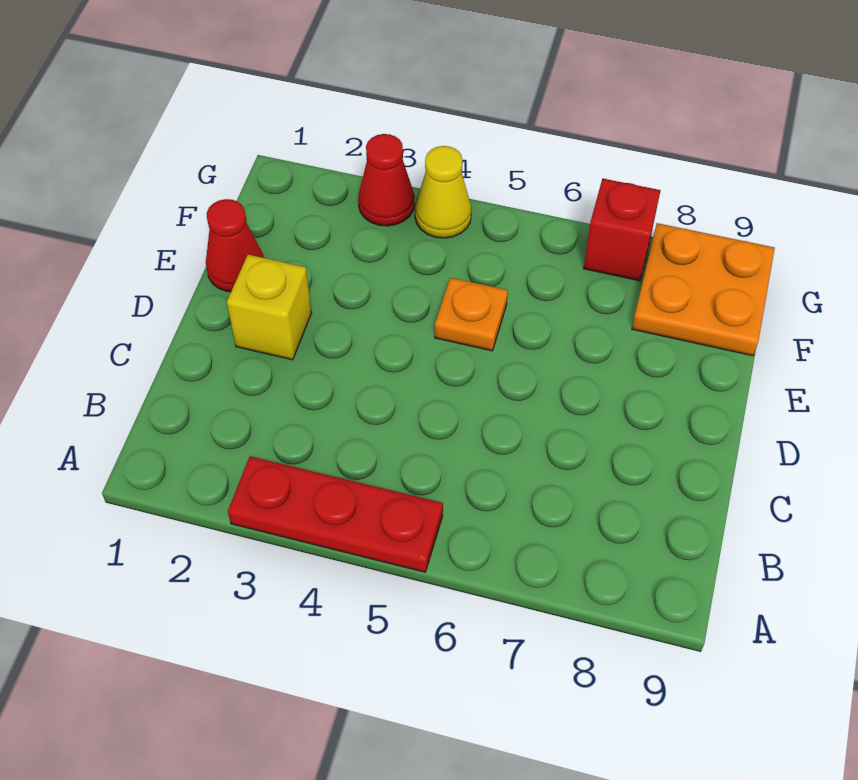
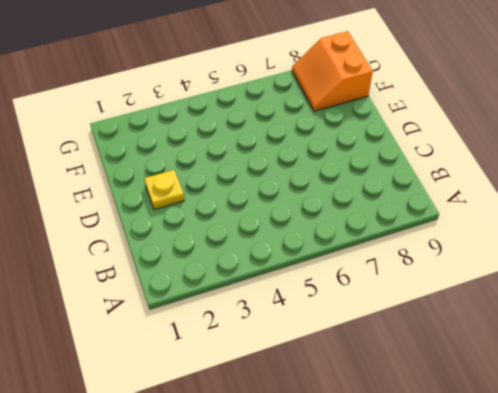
yellow 1x1 plate [144,170,184,210] -> yellow 1x1 brick [227,255,311,360]
orange 2x2 slope [292,31,373,111] -> orange 2x2 plate [632,223,775,356]
none -> red 1x3 plate [228,456,443,572]
none -> red 1x1 cone [206,199,263,292]

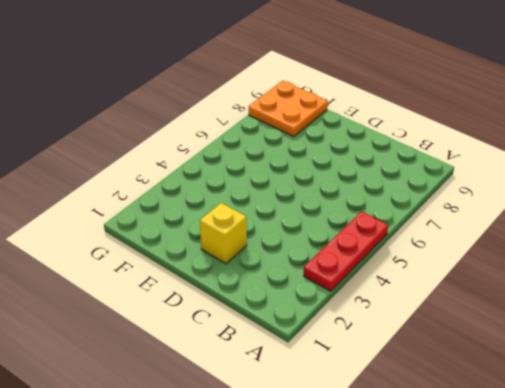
none -> red 1x1 cone [206,199,263,292]
none -> orange 1x1 plate [435,278,508,351]

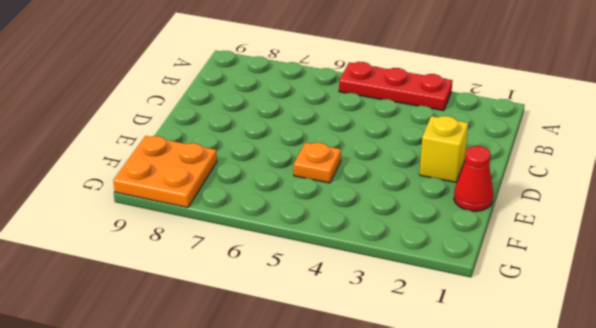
none -> red 1x1 cone [358,134,414,226]
none -> yellow 1x1 cone [415,146,471,238]

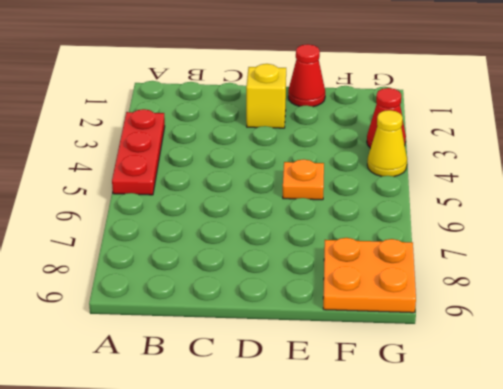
none -> red 1x1 brick [583,179,661,281]

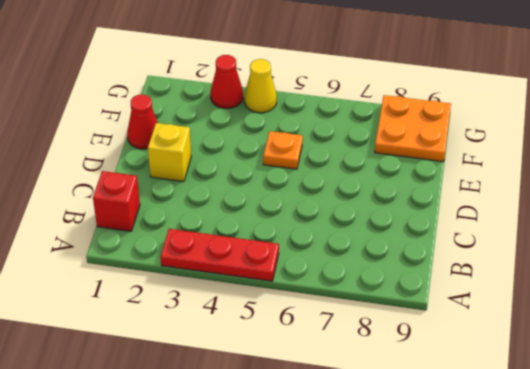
red 1x1 brick [93,171,140,231] -> red 1x1 brick moved to [583,179,661,281]

